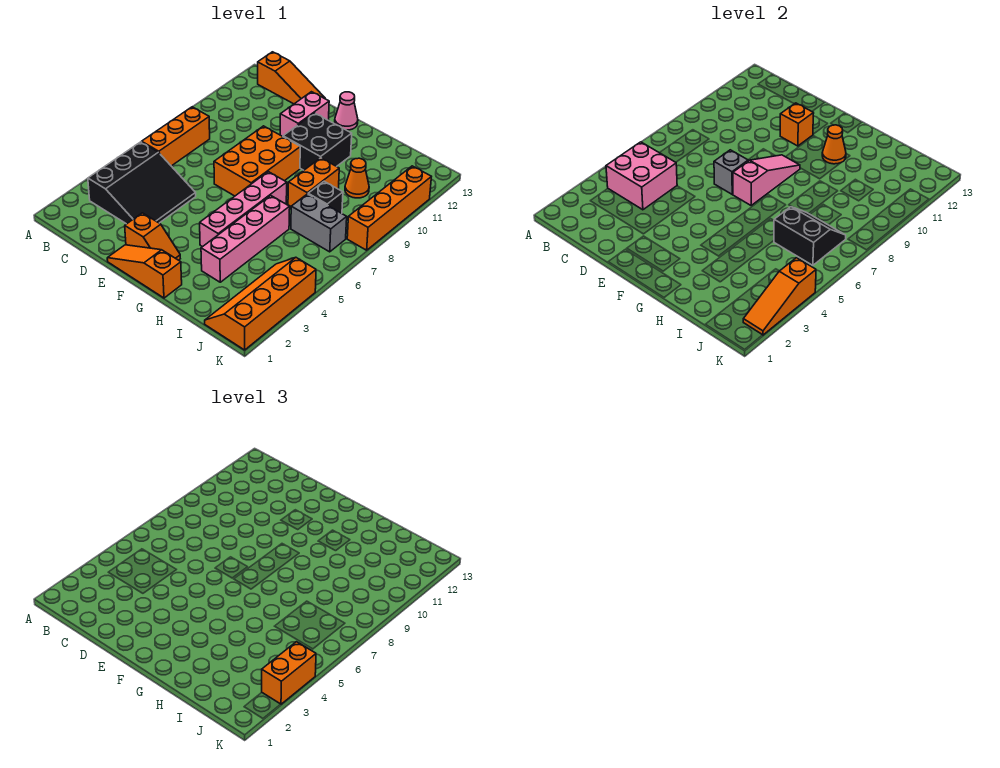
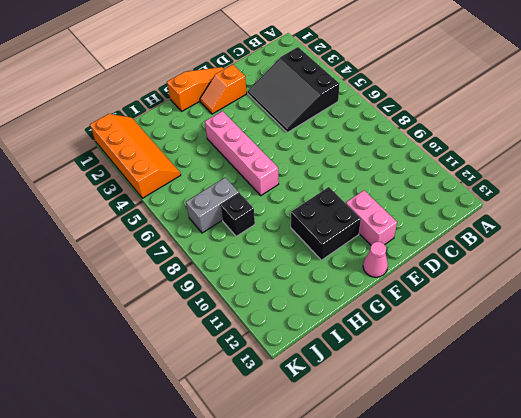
none -> orange 1x3 brick [142,107,210,166]
none -> orange 1x3 slope [258,52,325,104]
none -> orange 2x3 brick [214,126,300,196]

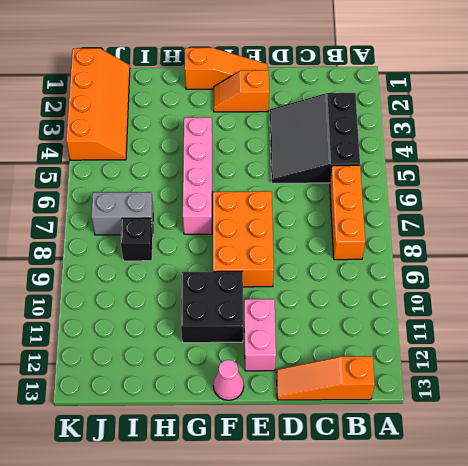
none -> pink 1x4 brick [201,196,290,282]
none -> orange 1x2 brick [288,158,339,206]
none -> orange 1x1 cone [345,158,369,198]

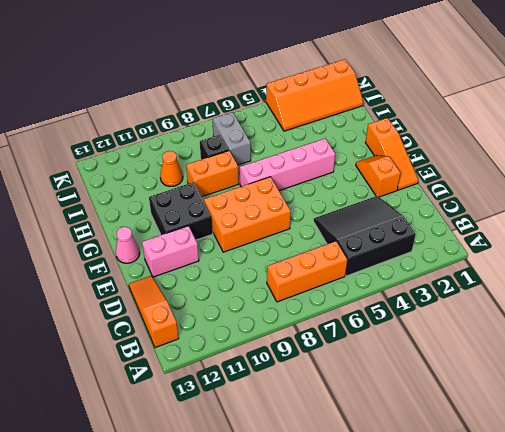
none -> pink 1x4 brick [201,196,290,282]
none -> orange 1x4 brick [347,166,431,250]
none -> pink 2x2 brick [606,142,677,210]

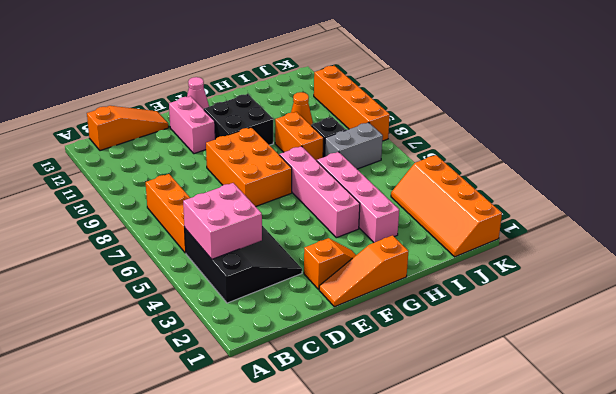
none -> grey 1x1 brick [714,150,748,194]
none -> orange 1x1 brick [780,103,814,146]
none -> pink 1x3 slope [733,155,800,205]

